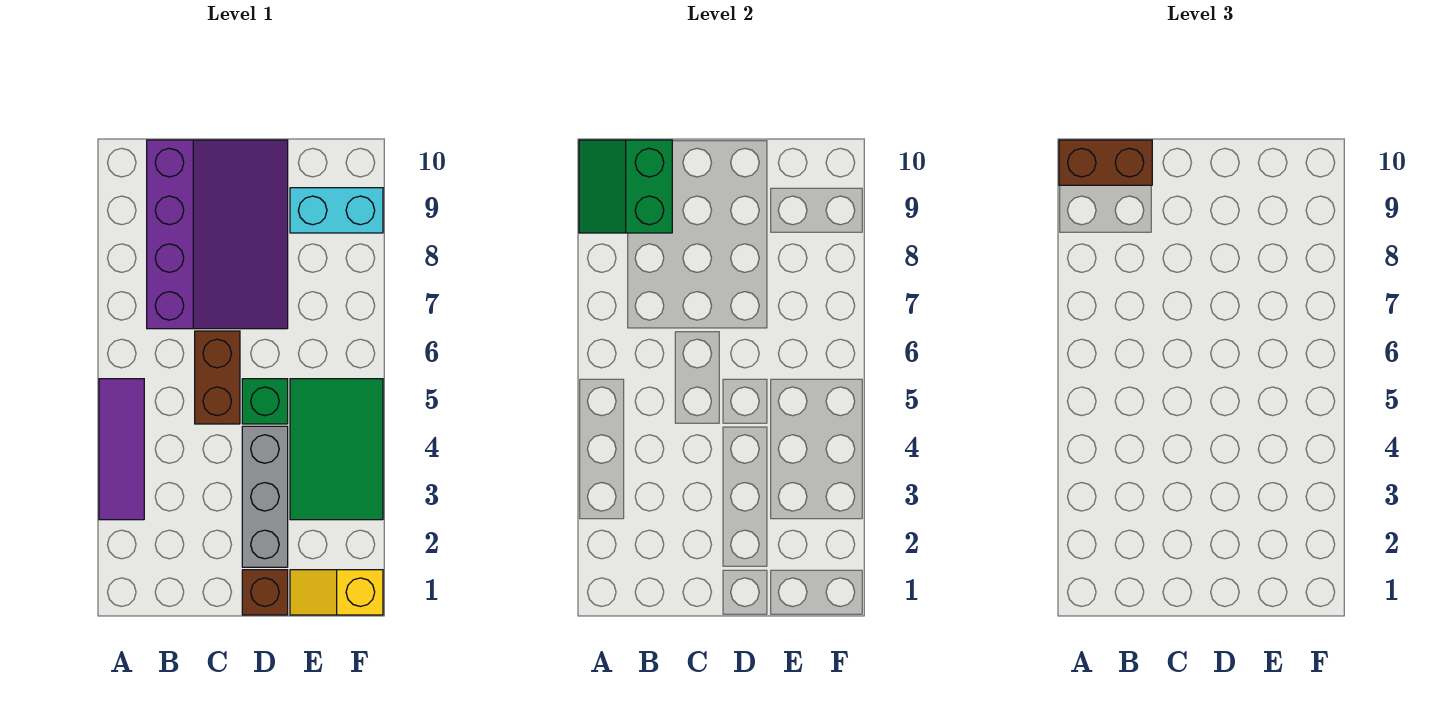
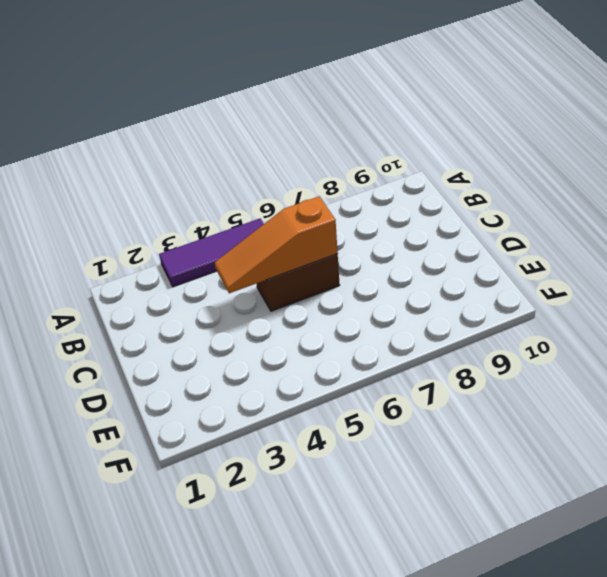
orange 1x3 slope [215,196,338,293] -> none
none -> purple 3x4 slope [147,140,288,329]
none -> brown 1x1 brick [242,570,288,615]

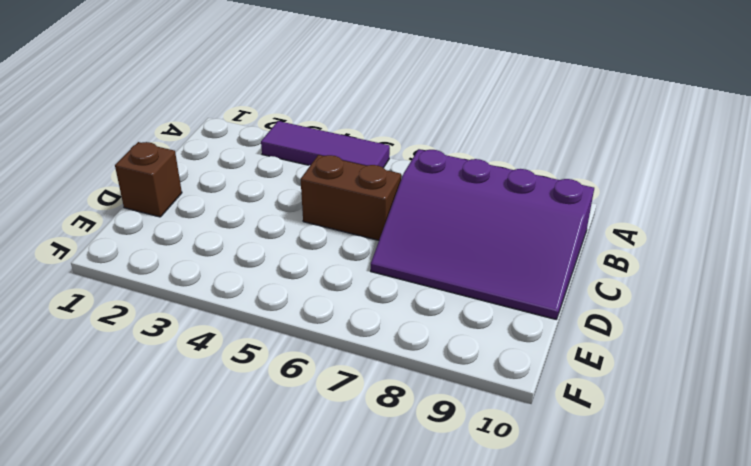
none -> grey 1x3 brick [242,426,288,567]
none -> green 1x1 brick [242,379,288,424]

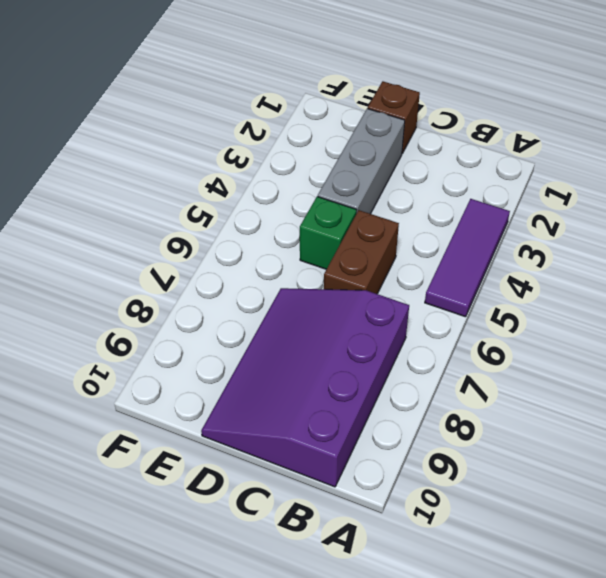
none -> yellow 1x2 slope [290,570,383,615]
none -> green 2x3 tile [290,379,383,520]

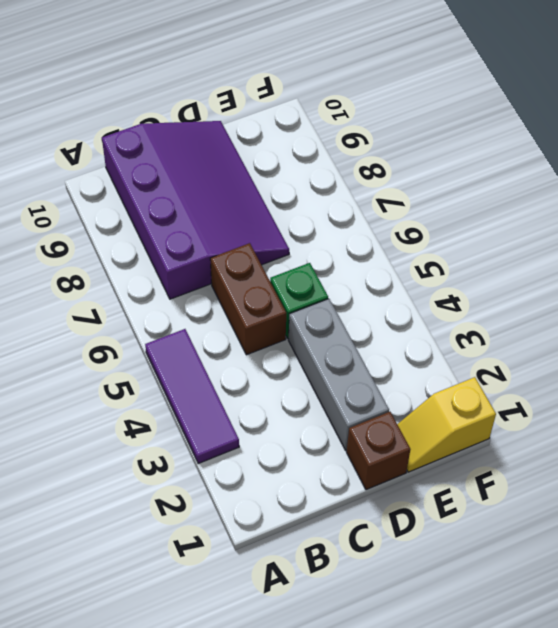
none -> green 2x3 tile [290,379,383,520]
none -> cyan 1x2 brick [290,188,383,233]

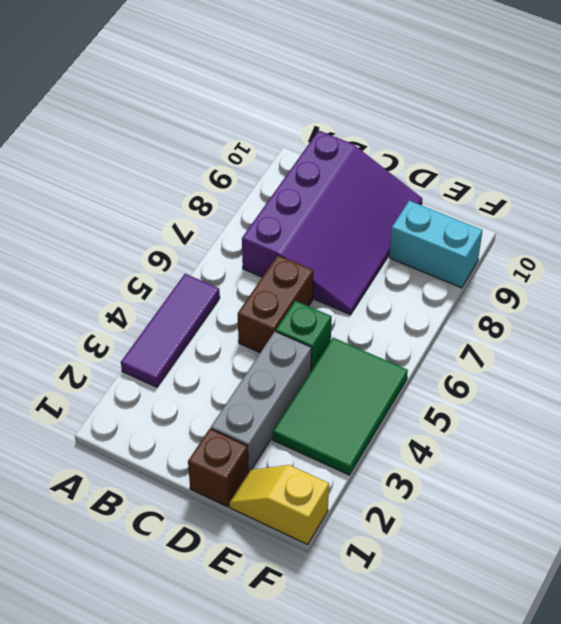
none -> green 2x2 slope [579,140,672,233]
none -> brown 1x2 brick [1059,140,1152,185]

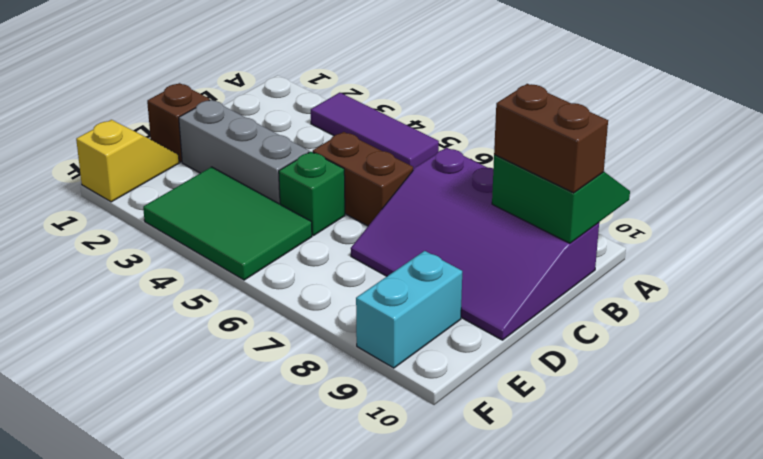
brown 1x2 brick [494,84,608,193] -> brown 1x2 brick turned to [1059,140,1152,185]

